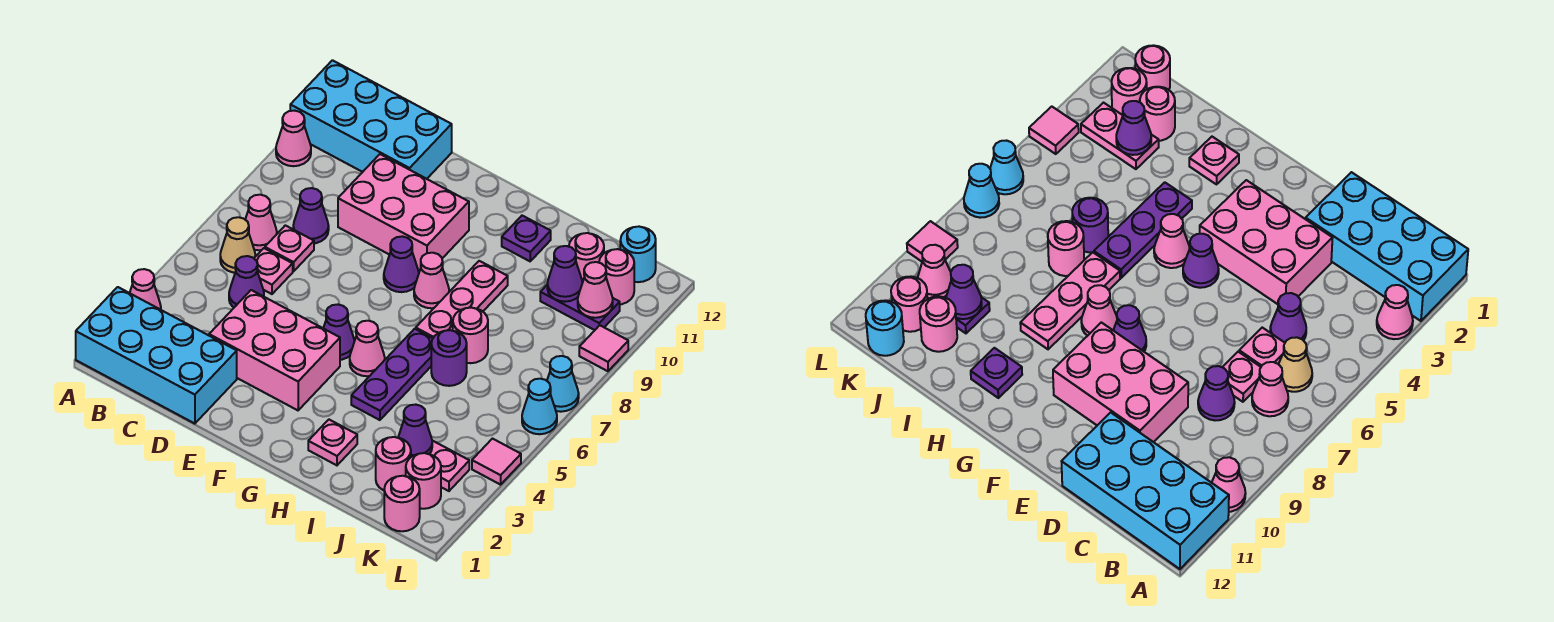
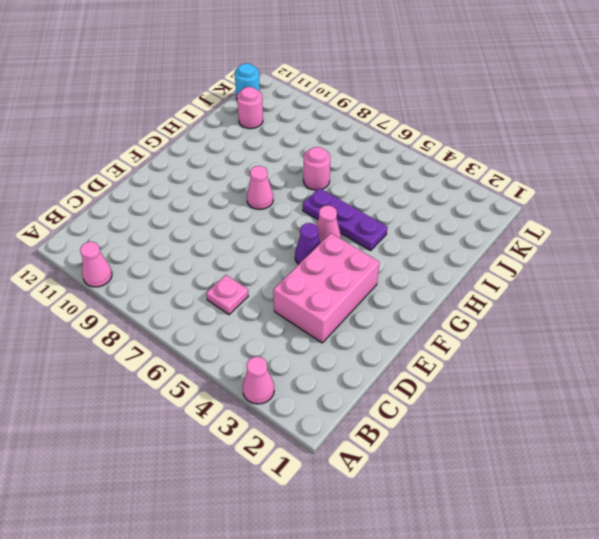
none -> cyan 2x4 brick [76,287,237,424]
none -> cyan 2x4 brick [290,60,452,179]
none -> tan 1x1 cone [220,217,255,273]
none -> pink 1x1 cone [245,195,277,250]

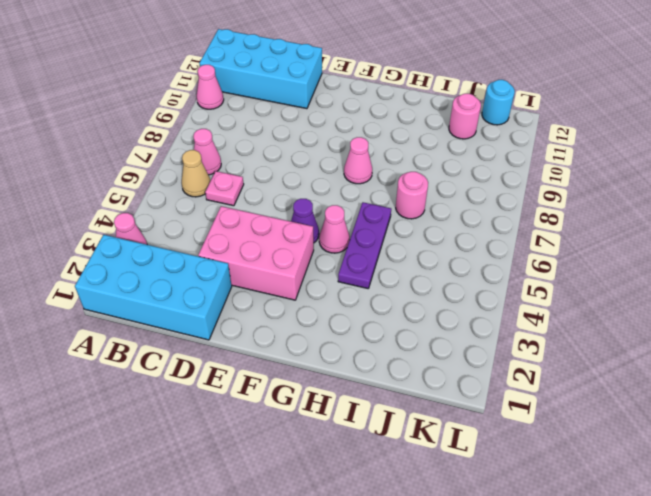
none -> purple 1x1 cone [229,256,264,307]
none -> pink 1x1 plate [265,225,314,271]
none -> purple 1x1 cone [293,188,329,243]
none -> pink 2x3 brick [338,154,469,271]

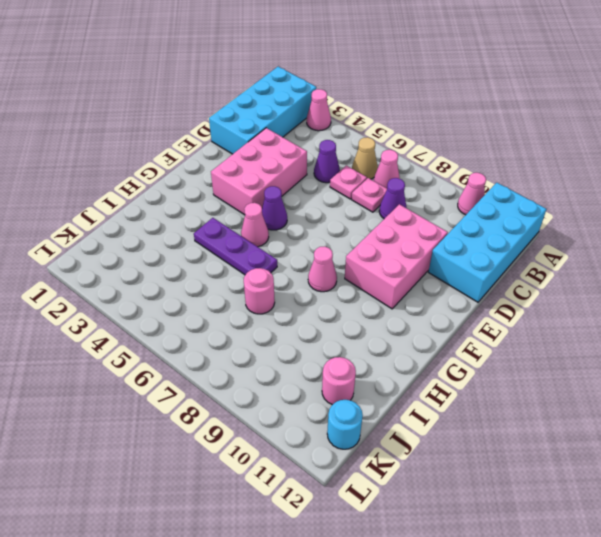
none -> purple 1x1 cone [384,236,419,292]
none -> pink 1x1 plate [308,420,357,465]
none -> pink 1x3 plate [416,261,508,338]
none -> purple 1x1 plate [502,216,551,261]

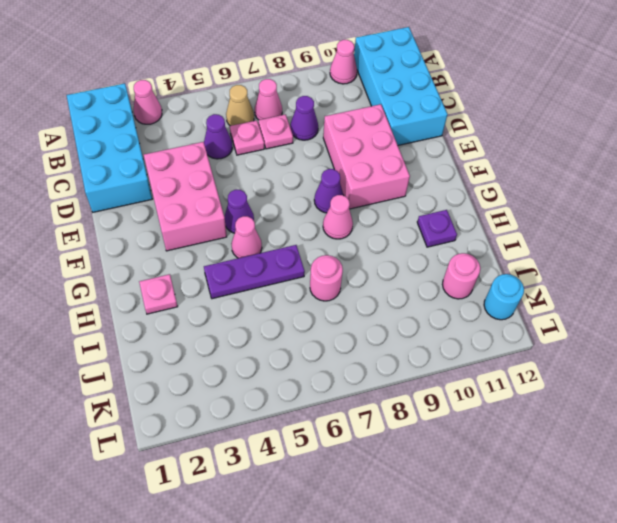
none -> pink 1x3 plate [416,261,508,338]
none -> purple 1x1 round brick [431,330,467,386]
none -> pink 1x1 round brick [376,437,411,490]
none -> pink 1x2 plate [430,441,469,491]

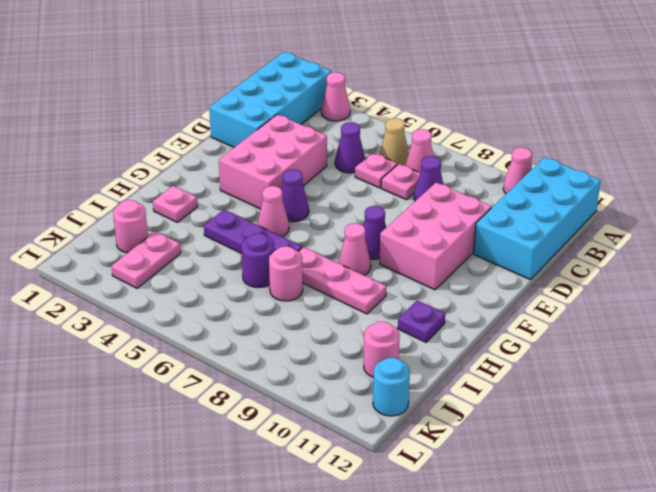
none -> purple 1x2 plate [540,285,620,330]
none -> pink 1x1 round brick [384,476,420,531]
none -> pink 1x1 round brick [406,453,441,509]
none -> pink 1x1 round brick [599,249,634,304]

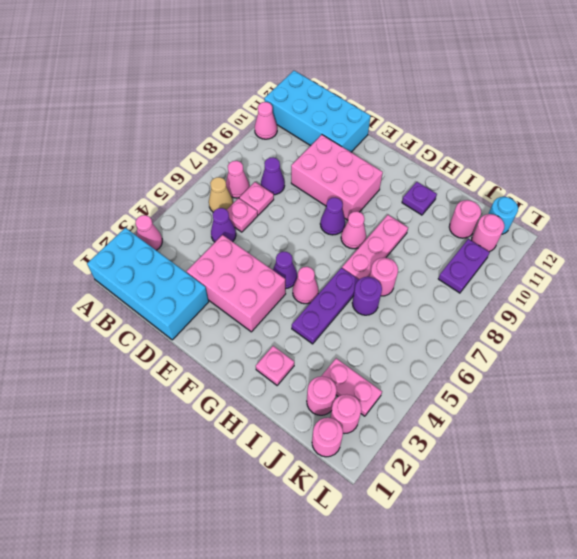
purple 1x2 plate [438,239,490,293] -> purple 1x2 plate turned to [540,285,620,330]
none -> pink 1x1 tile [472,439,521,485]
none -> cyan 1x1 cone [522,379,557,434]
none -> cyan 1x1 cone [547,356,579,412]
none -> pink 1x1 tile [579,325,628,371]

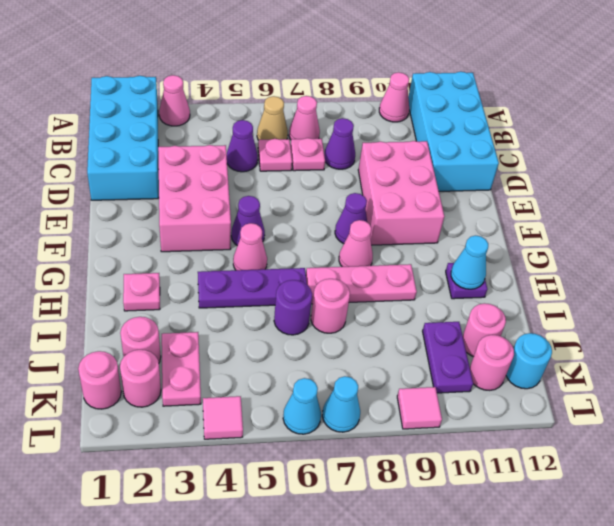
cyan 1x1 cone [451,236,488,289] -> none
none -> purple 1x1 cone [398,405,432,457]
none -> purple 1x1 cone [547,246,583,302]
none -> pink 1x1 cone [578,262,613,318]

